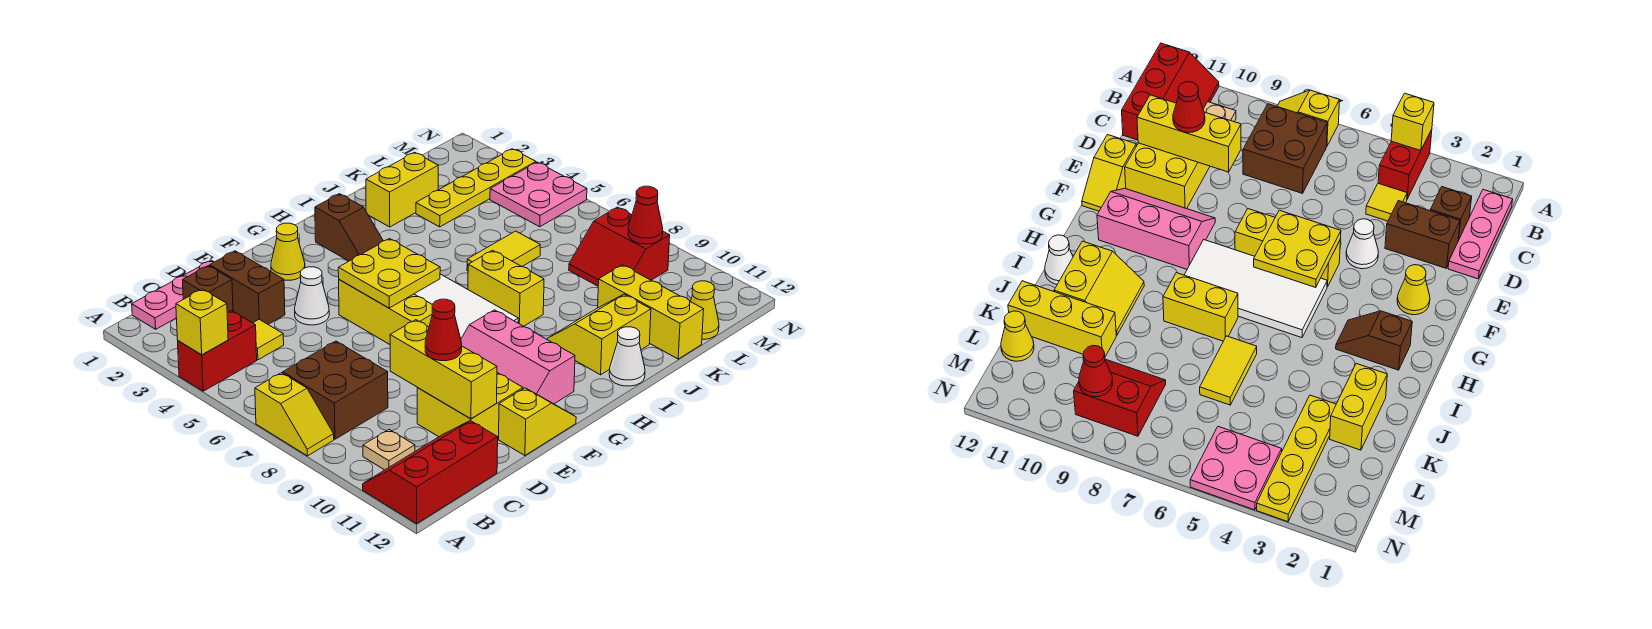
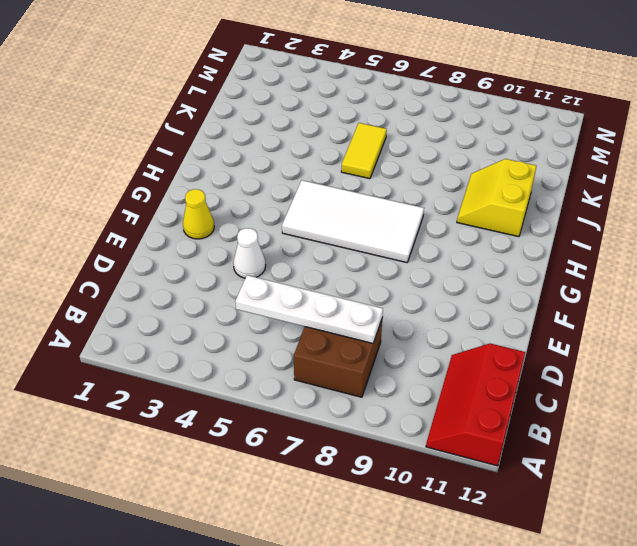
white 1x4 plate [235,275,383,343] -> none
none -> red 1x2 brick [178,310,257,391]
none -> yellow 1x2 slope [255,373,334,456]
none -> pink 1x3 plate [132,260,214,329]
none -> tan 1x1 plate [363,430,415,470]

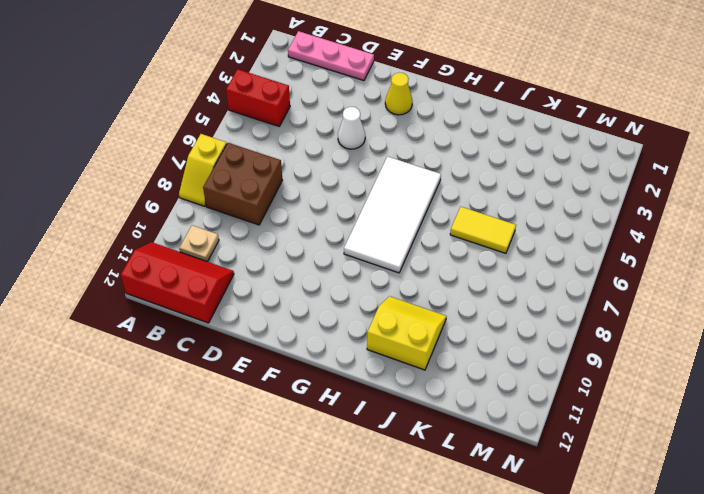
none -> brown 1x1 brick [183,266,233,312]
none -> yellow 1x1 tile [253,319,284,360]
none -> brown 1x2 brick [210,251,285,324]
none -> yellow 2x2 brick [417,373,523,438]

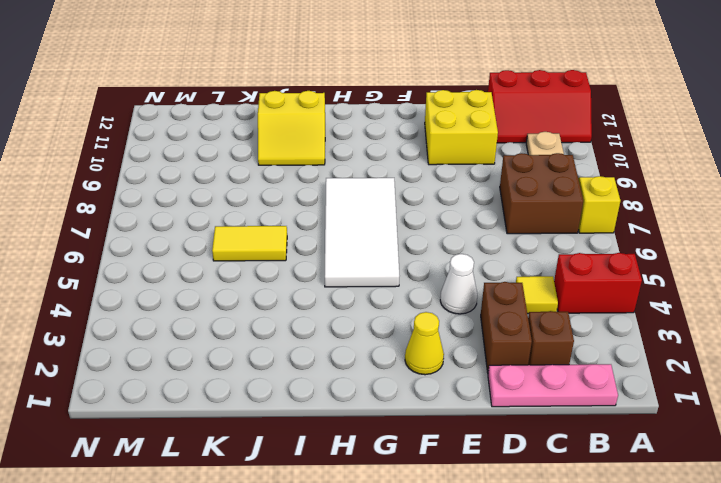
none -> yellow 1x2 slope [499,388,576,455]
none -> yellow 1x3 brick [339,279,432,344]
none -> pink 2x3 slope [461,310,575,404]
none -> brown 1x2 slope [315,194,383,261]

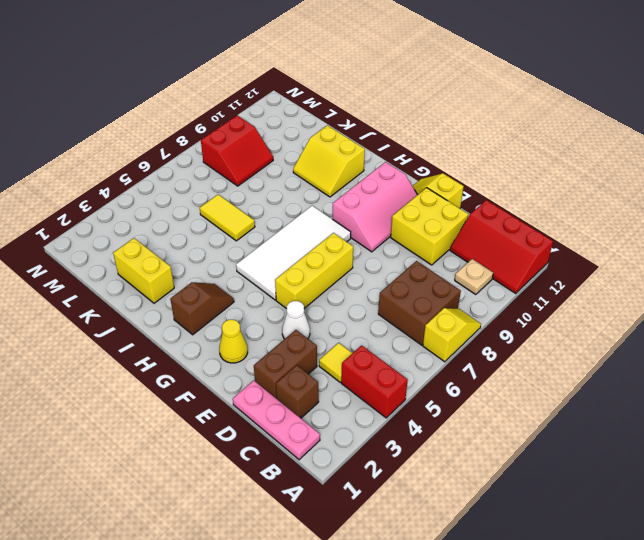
none -> yellow 1x2 brick [468,250,544,326]
none -> white 1x1 cone [609,327,645,386]
none -> yellow 1x4 plate [416,149,536,227]
none -> yellow 1x3 brick [598,265,704,359]

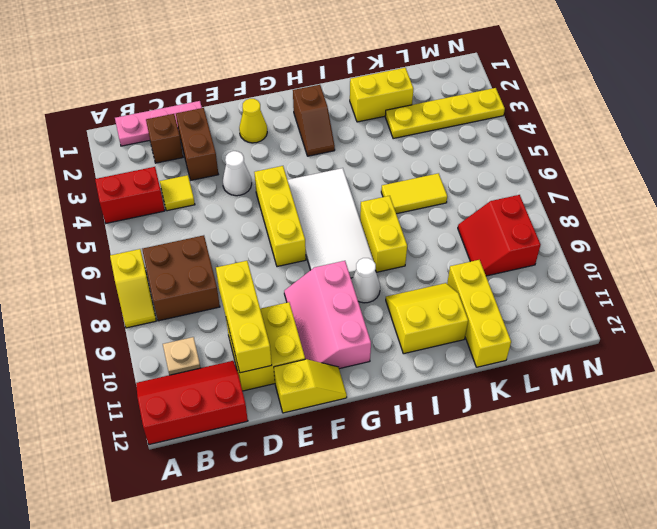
white 1x1 cone [351,258,380,303] -> white 1x1 cone moved to [609,327,645,386]
none -> yellow 1x1 cone [690,281,719,339]
none -> pink 2x2 plate [490,162,587,227]
none -> yellow 1x1 brick [176,289,228,355]
none -> yellow 2x2 plate [338,239,440,308]

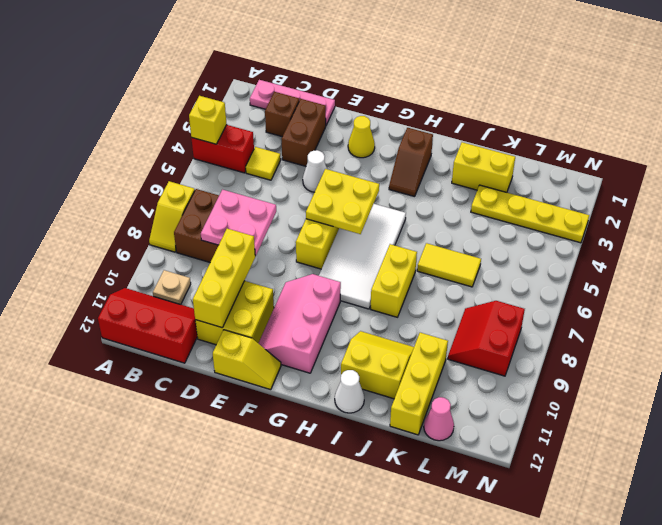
pink 2x2 plate [201,190,276,256] -> pink 2x2 plate moved to [490,162,587,227]
pink 1x1 cone [424,397,454,441] -> yellow 1x1 cone [690,281,719,339]
none -> red 1x1 cone [628,186,663,244]
none -> red 1x1 cone [425,299,462,361]

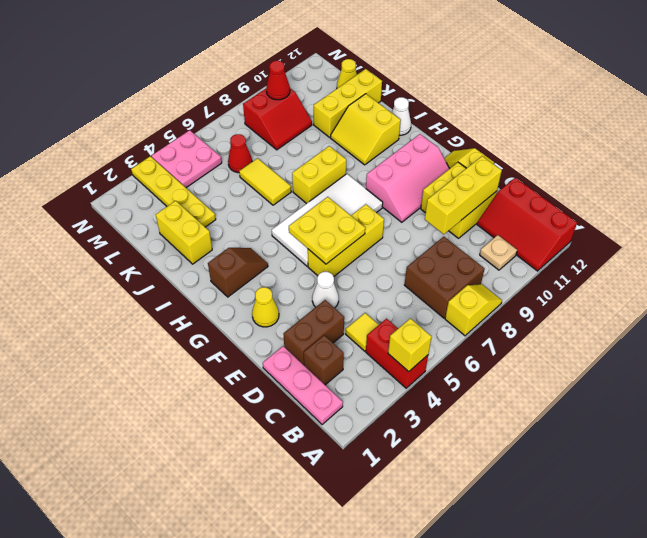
red 1x1 cone [228,134,252,173] -> red 1x1 cone moved to [425,299,462,361]

